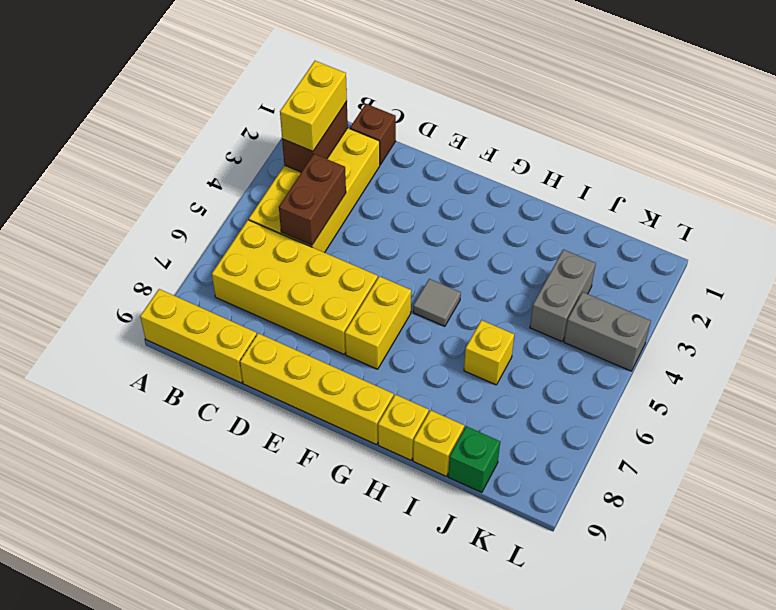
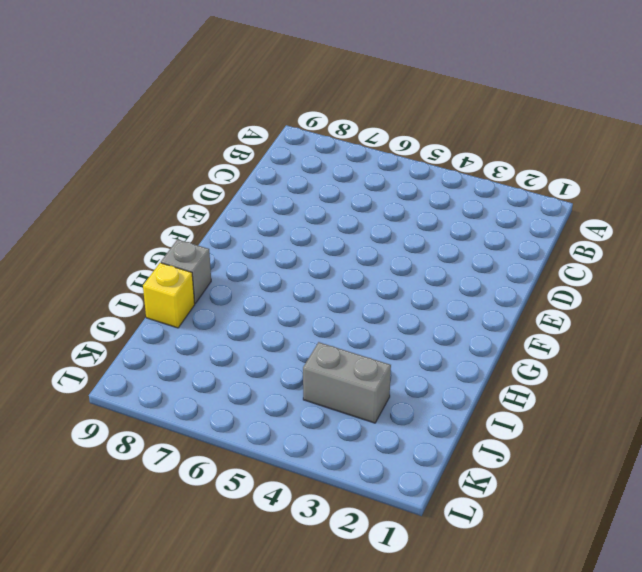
grey 1x1 brick [161,239,211,303] -> yellow 1x1 brick [378,394,429,460]
none -> yellow 1x3 brick [140,289,257,383]
none -> yellow 2x4 brick [249,128,380,253]
none -> yellow 2x4 brick [212,220,378,354]

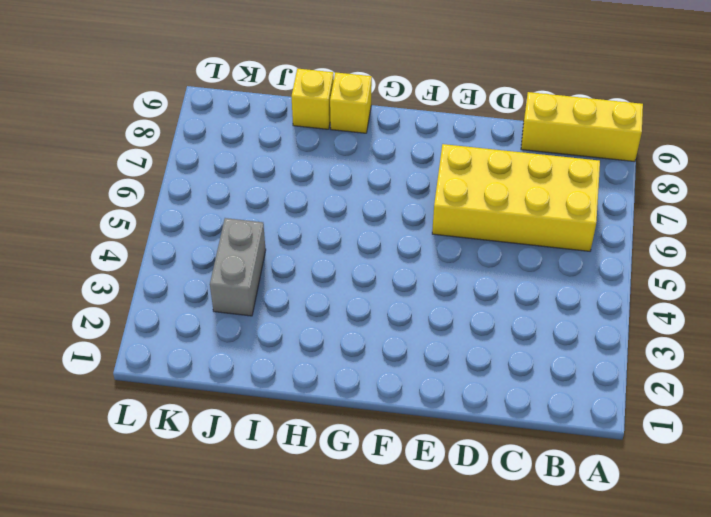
none -> yellow 2x4 brick [249,128,380,253]
none -> brown 1x1 brick [350,104,396,165]
none -> yellow 1x4 brick [240,333,394,445]

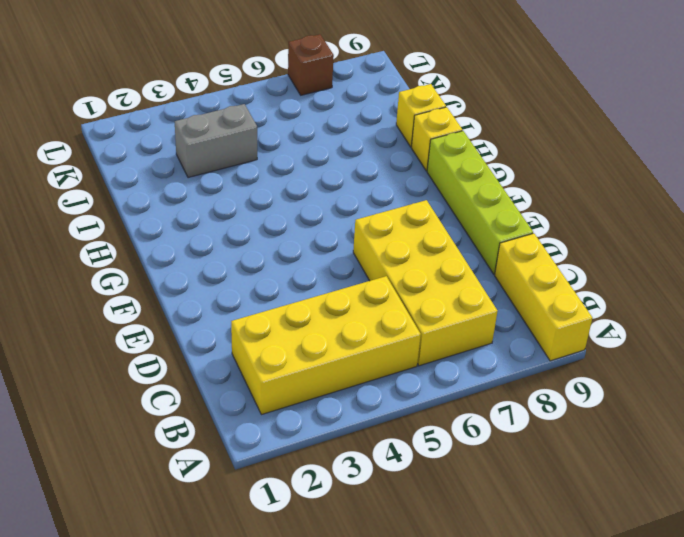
lime 1x4 brick [427,131,533,274] -> yellow 1x4 brick [240,333,394,445]
brown 1x1 brick [288,34,334,95] -> brown 1x1 brick moved to [350,104,396,165]
none -> yellow 1x2 brick [345,276,411,369]
none -> grey 1x1 tile [413,279,461,326]
none -> yellow 1x1 brick [464,320,514,385]

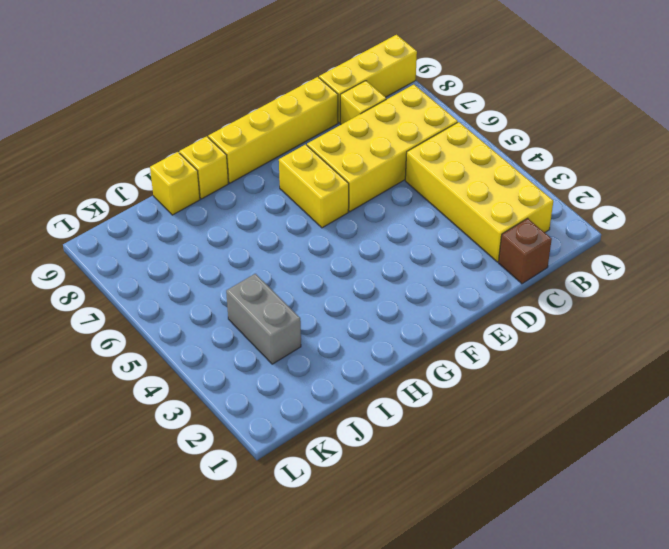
yellow 1x1 brick [340,81,386,124] -> yellow 1x1 brick moved to [464,320,514,385]
none -> grey 1x1 tile [413,279,461,326]
none -> green 1x1 brick [448,426,500,493]
none -> grey 1x2 brick [564,292,651,371]

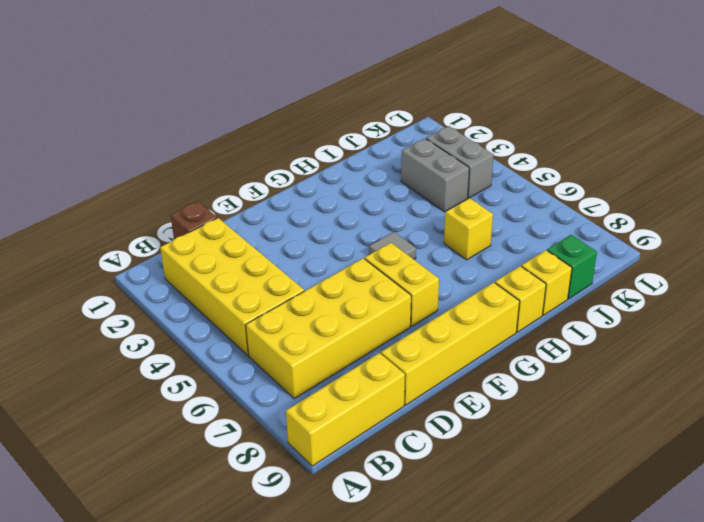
grey 1x2 brick [426,126,493,198] -> grey 1x2 brick turned to [564,292,651,371]
none -> brown 1x2 brick [282,101,348,172]
none -> brown 1x2 brick [279,154,346,245]
none -> yellow 1x2 brick [280,61,347,151]

